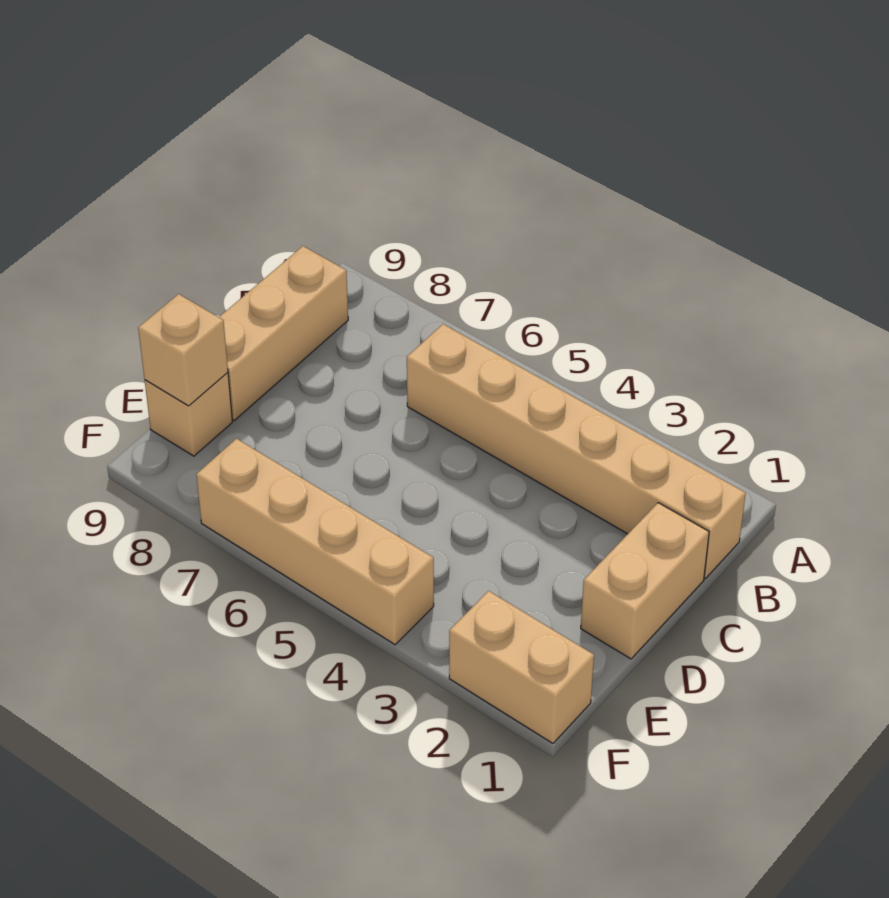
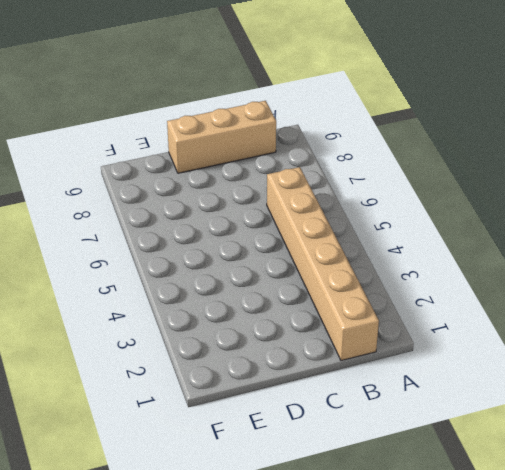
none -> tan 1x2 brick [581,503,709,659]
none -> tan 1x1 brick [145,373,232,456]

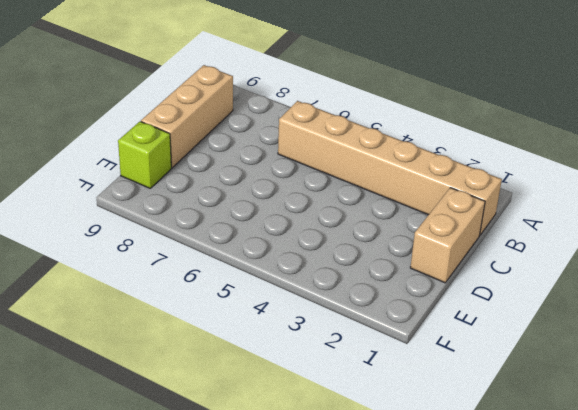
lime 1x1 brick [118,122,171,188] -> tan 1x1 brick [145,373,232,456]
none -> tan 1x2 brick [449,591,594,743]
none -> tan 1x4 brick [196,439,434,645]

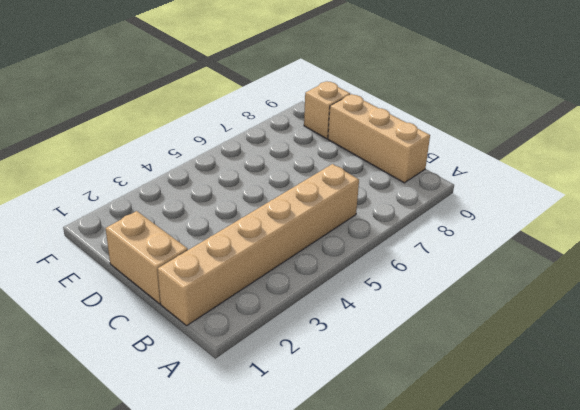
none -> tan 1x2 brick [449,591,594,743]
none -> tan 1x4 brick [196,439,434,645]

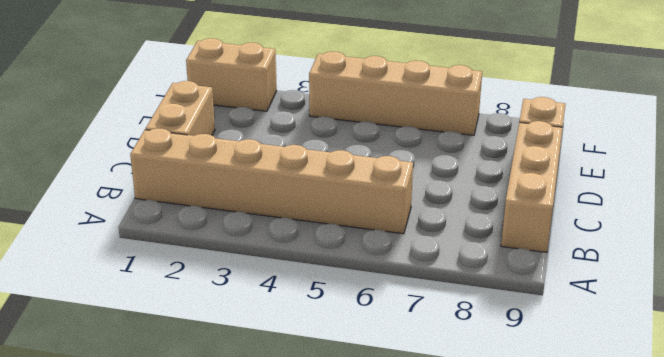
none -> tan 1x1 brick [138,294,228,406]

